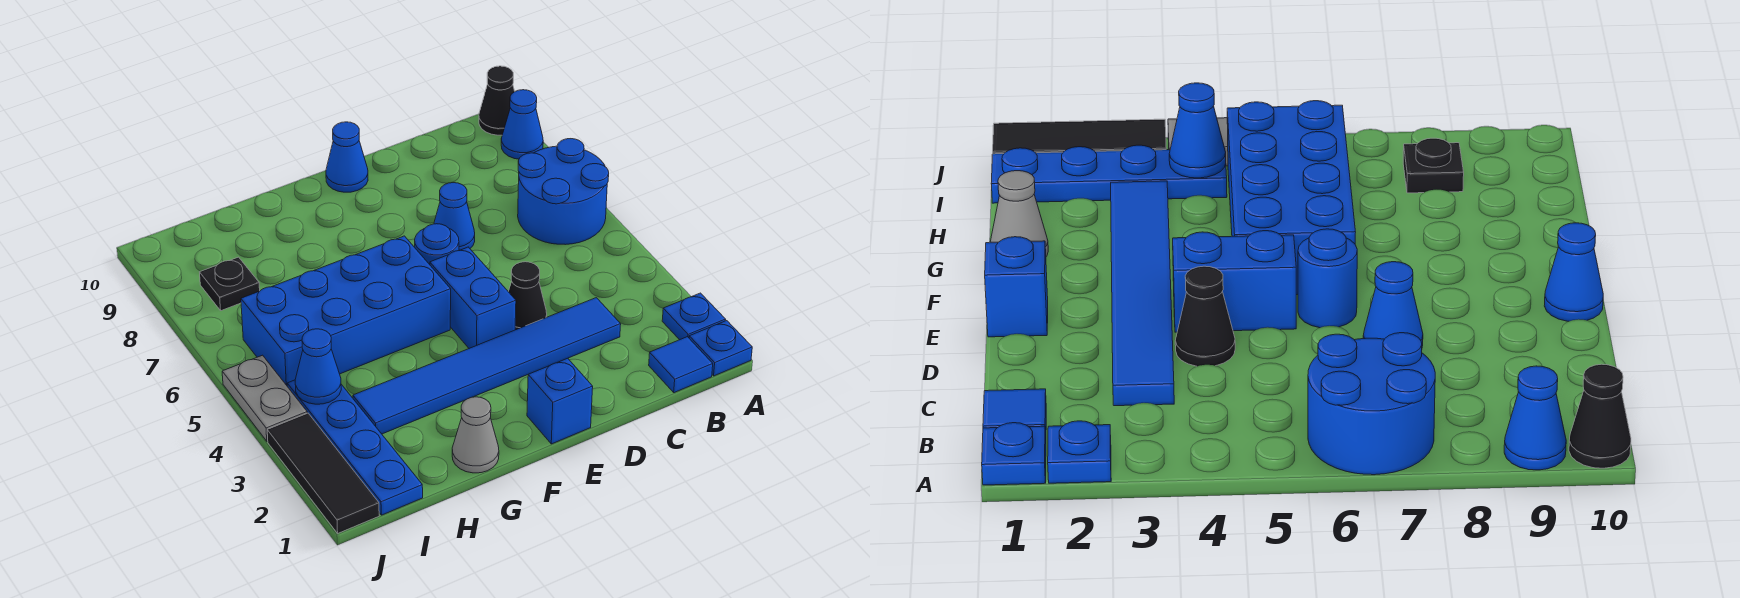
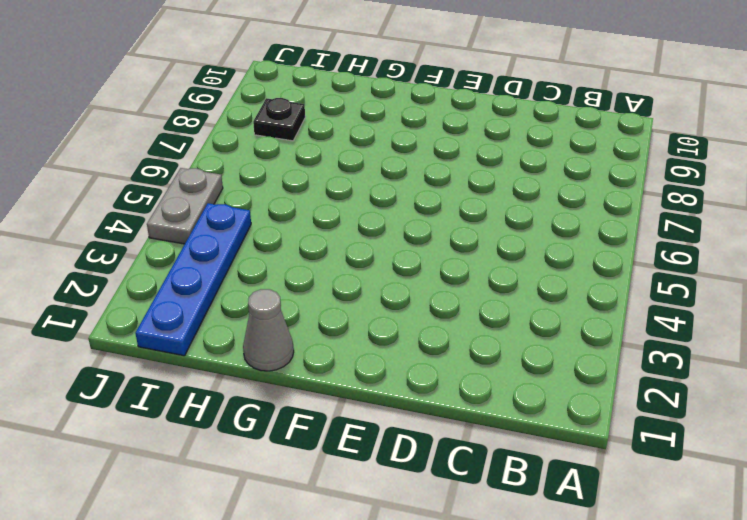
none -> blue 1x1 plate [689,321,752,376]
none -> blue 1x1 plate [662,293,726,340]
none -> blue 2x2 round brick [518,139,609,245]

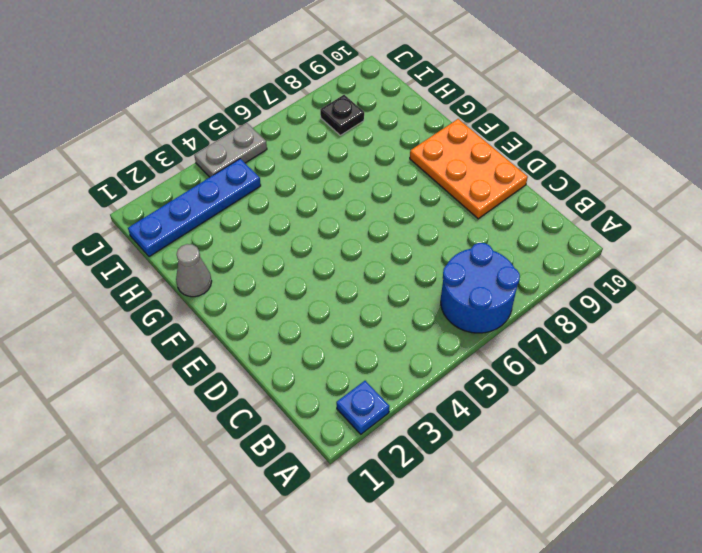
orange 2x3 plate [410,119,528,219] -> blue 1x1 cone [326,122,368,192]
none -> blue 1x1 plate [689,321,752,376]
none -> blue 1x1 cone [501,90,543,159]
none -> black 1x1 cone [479,66,515,135]

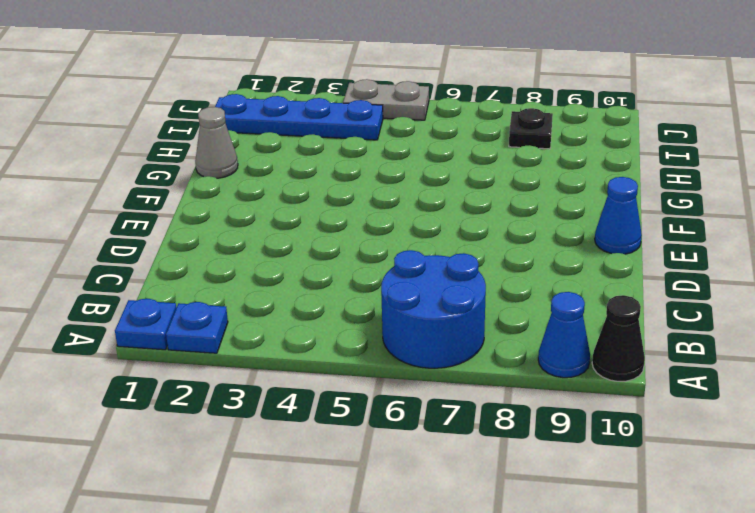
none -> blue 1x1 tile [649,337,713,393]
none -> blue 1x6 tile [353,298,621,434]
none -> black 1x1 cone [508,262,547,330]

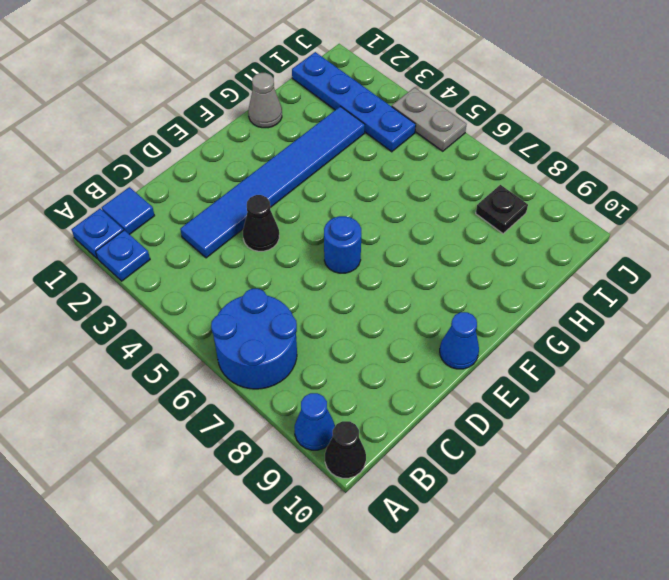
none -> blue 1x1 cone [434,183,475,251]
none -> blue 1x1 brick [527,358,593,444]
none -> blue 1x2 brick [430,247,516,348]

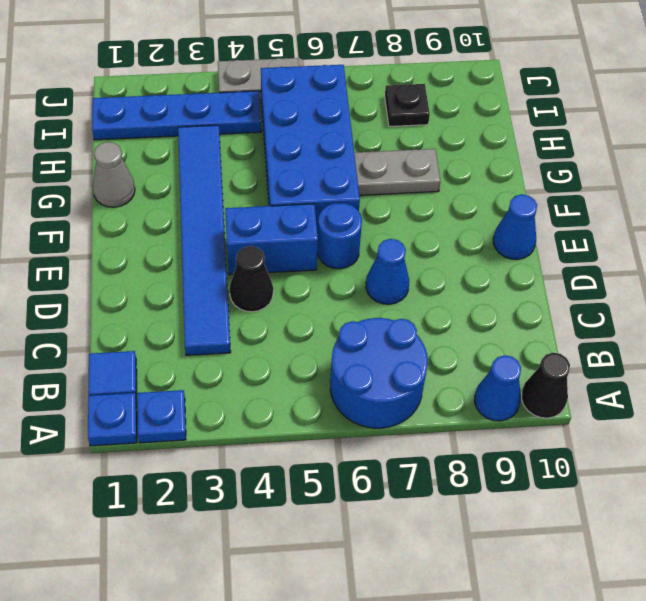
grey 1x2 plate [354,149,440,195] -> none
none -> blue 1x1 brick [527,358,593,444]
none -> black 1x3 tile [267,413,379,533]
none -> blue 1x1 cone [295,329,341,404]

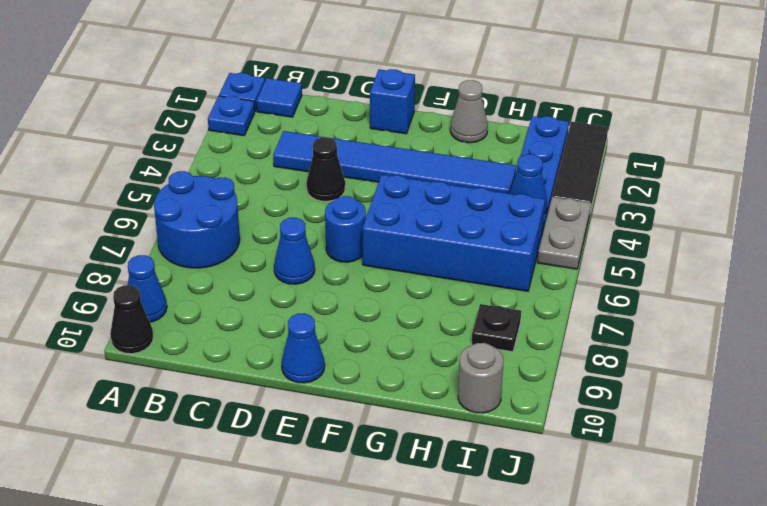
grey 1x1 round brick [458,343,503,413] -> none
none -> blue 1x2 brick [430,247,516,348]

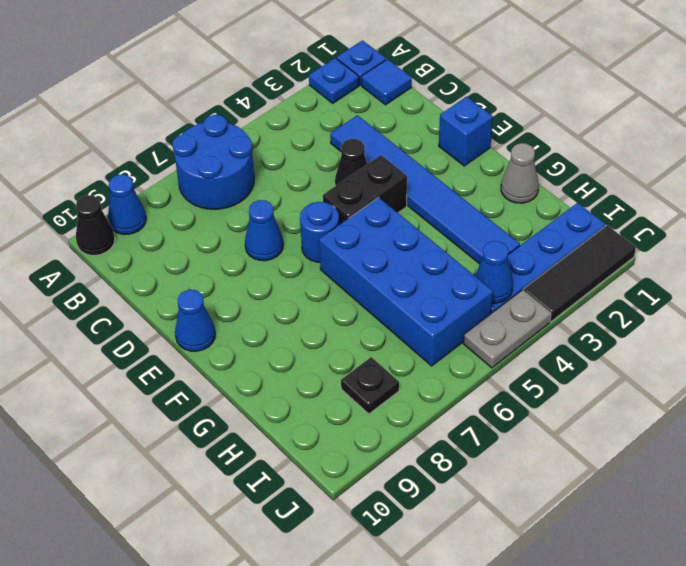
black 1x2 brick [323,155,407,225] -> blue 1x2 brick [430,247,516,348]

